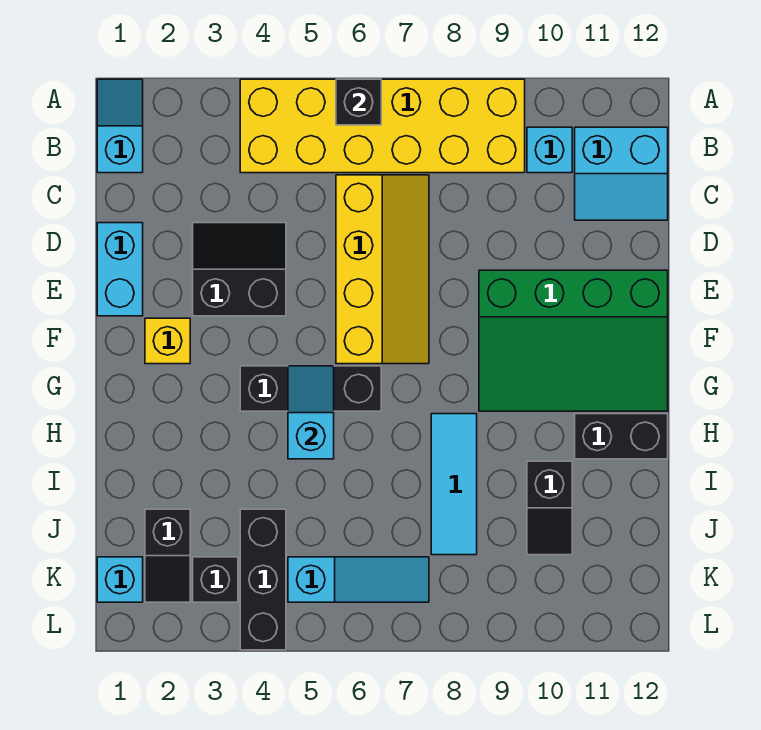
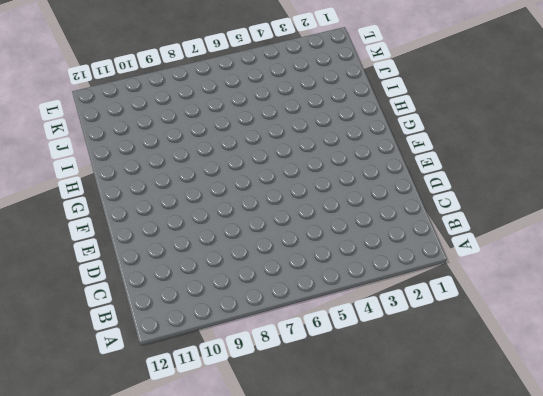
none -> cyan 1x2 slope [97,79,143,173]
none -> yellow 2x6 brick [240,79,525,173]
none -> cyan 1x1 brick [527,127,572,173]

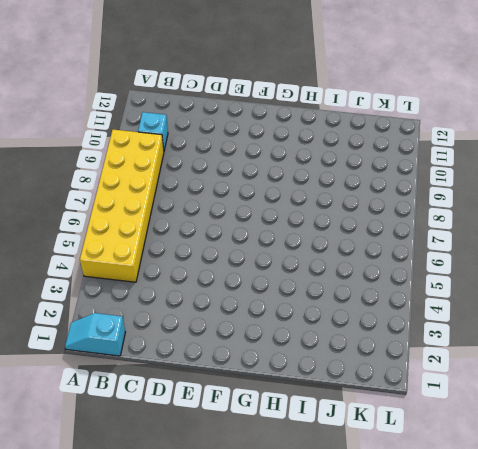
none -> cyan 2x2 slope [575,127,668,220]
none -> yellow 2x4 slope [336,175,429,364]
none -> cyan 1x2 brick [97,223,143,316]

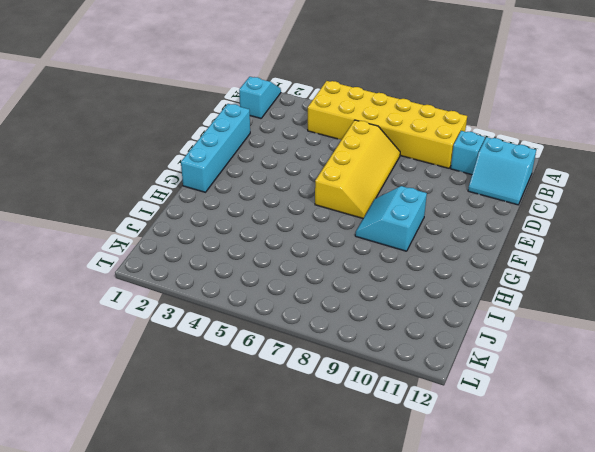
cyan 1x4 brick [181,104,250,192] -> cyan 1x2 brick [97,223,143,316]
cyan 2x2 slope [355,186,427,251] -> green 3x4 slope [479,270,668,411]
none -> black 2x2 slope [193,223,286,316]
none -> yellow 1x1 brick [145,318,190,364]
none -> black 1x3 brick [240,366,381,411]

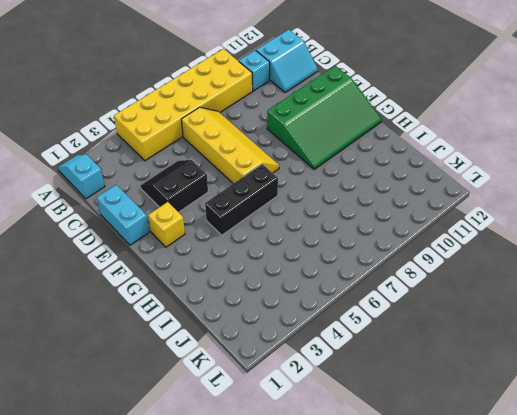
none -> cyan 1x3 tile [431,414,477,555]
none -> black 1x2 brick [575,414,668,459]
none -> black 1x2 slope [527,461,572,555]

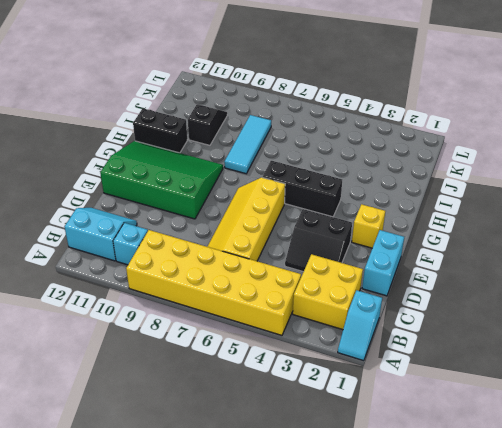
yellow 2x2 brick [293,254,363,330] -> none
none -> black 1x2 slope [145,509,190,602]
none -> black 1x3 brick [240,509,286,650]
none -> cyan 1x1 brick [97,557,143,602]

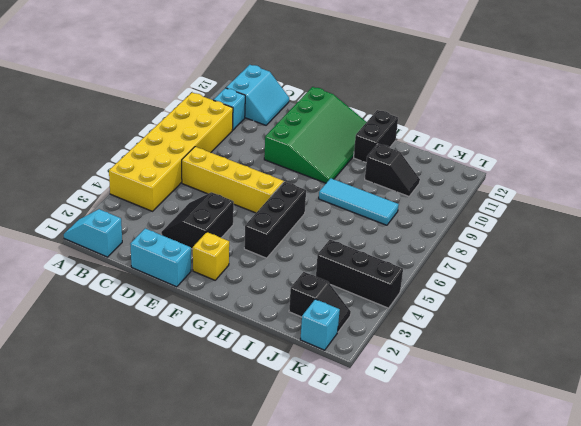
none -> black 1x1 brick [193,557,238,602]
none -> cyan 1x3 slope [288,557,429,602]
none -> black 1x1 brick [336,79,381,125]

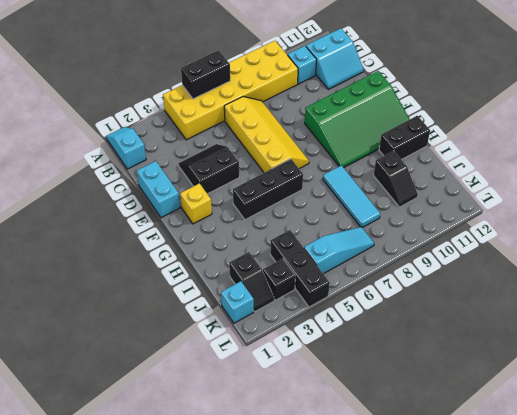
black 1x2 brick [181,50,230,99] -> black 1x1 brick [336,79,381,125]
none -> cyan 1x2 slope [288,366,334,459]

